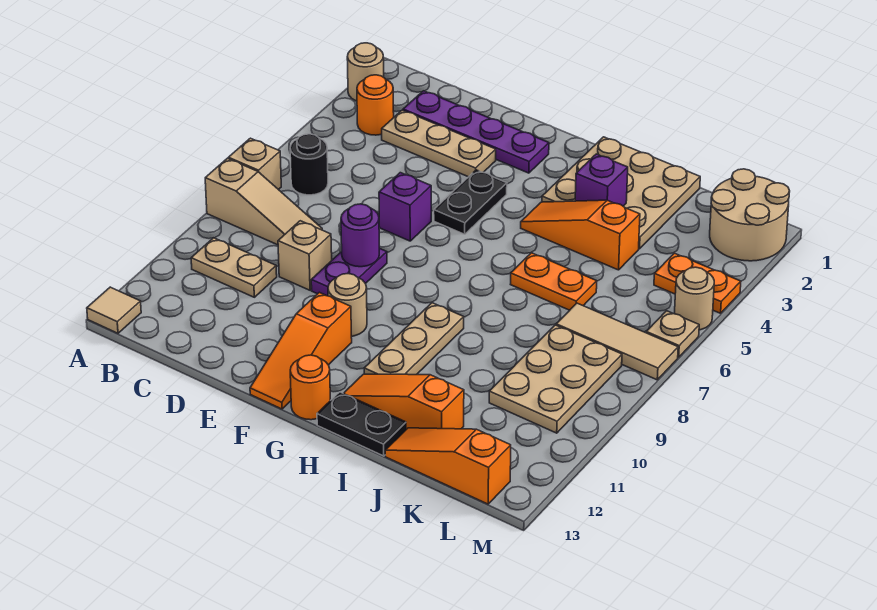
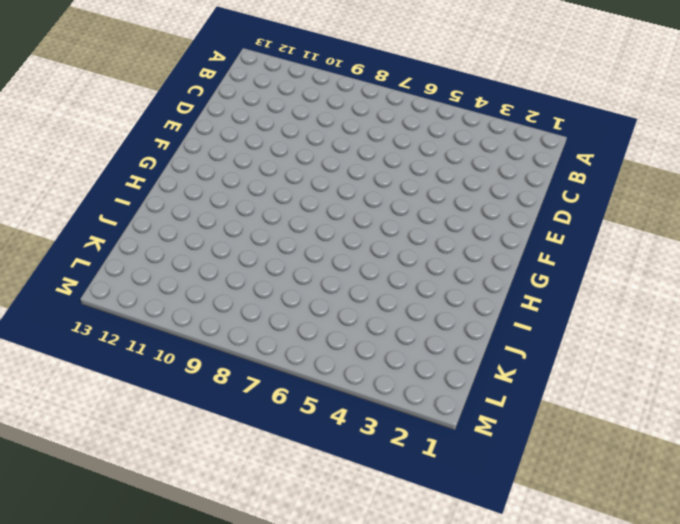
none -> tan 1x1 round brick [347,43,384,101]
none -> tan 1x1 brick [228,138,281,190]
none -> tan 1x3 slope [205,158,322,245]
none -> tan 1x1 tile [87,287,141,333]

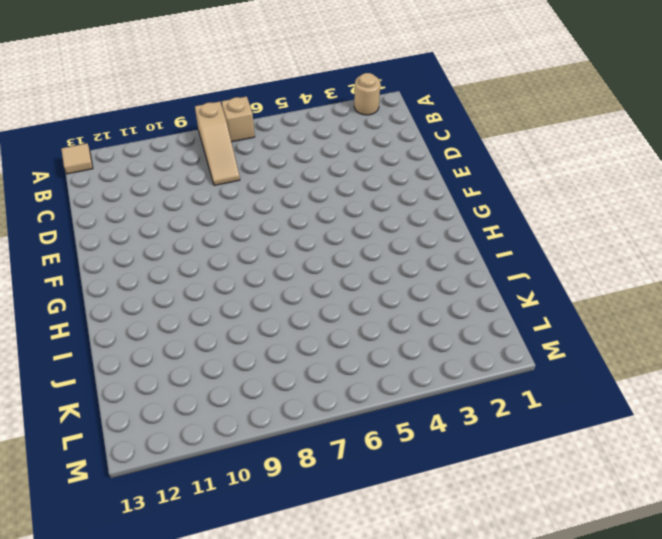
none -> orange 1x1 round brick [357,75,394,135]
none -> black 1x1 round brick [290,134,328,195]
none -> tan 1x2 plate [191,238,277,297]
none -> purple 1x4 plate [403,91,549,173]

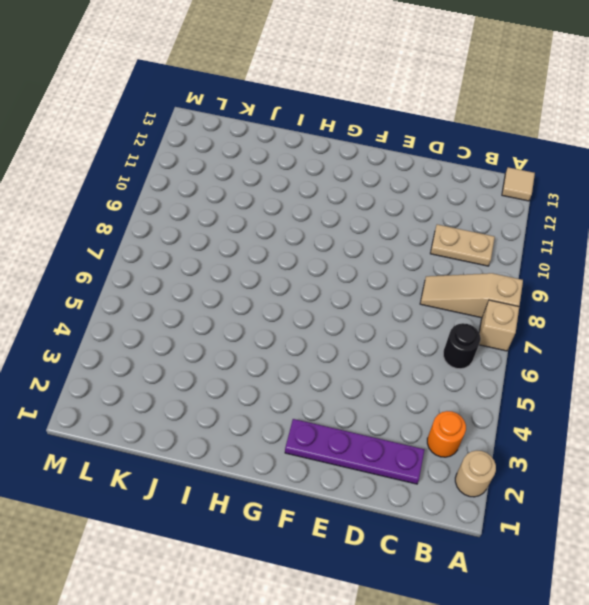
none -> tan 1x3 plate [382,110,496,177]
none -> tan 1x1 brick [278,221,332,290]
none -> purple 1x1 brick [379,173,431,241]
none -> purple 1x2 plate [311,248,387,296]

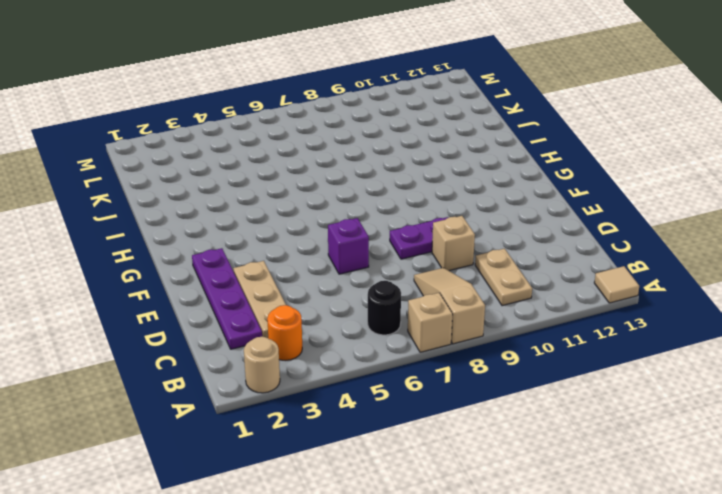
none -> black 1x2 plate [434,170,507,234]
none -> tan 1x1 round brick [328,274,367,336]
none -> orange 1x3 slope [250,292,352,409]
none -> orange 1x1 round brick [290,355,330,420]

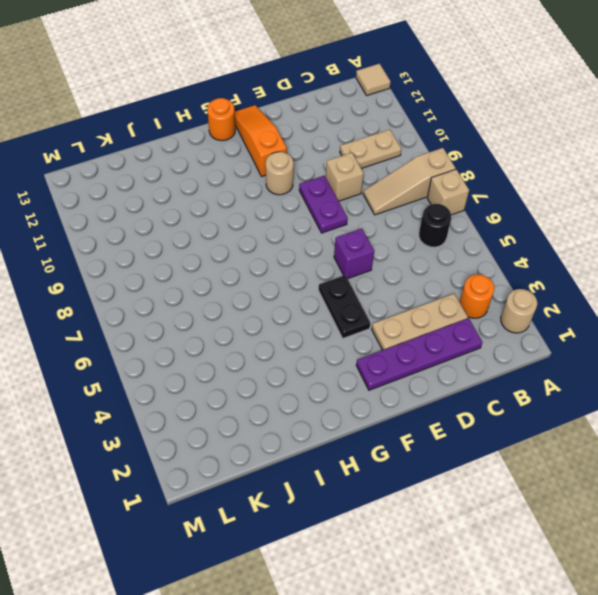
none -> tan 3x3 plate [542,137,700,249]
none -> orange 1x3 slope [521,200,640,270]
none -> tan 1x3 plate [364,303,464,375]
none -> orange 1x3 slope [344,374,464,429]

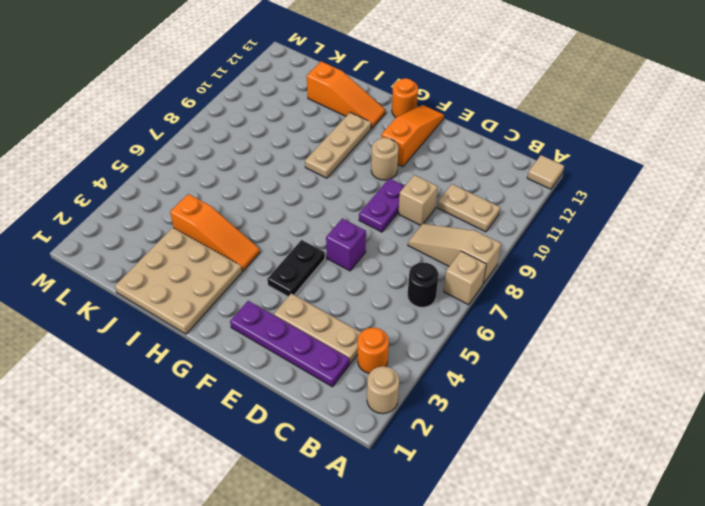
none -> black 1x2 plate [317,392,406,456]
none -> orange 1x2 plate [510,253,597,310]
none -> orange 1x3 slope [385,428,511,504]
none -> tan 1x3 tile [556,303,678,380]

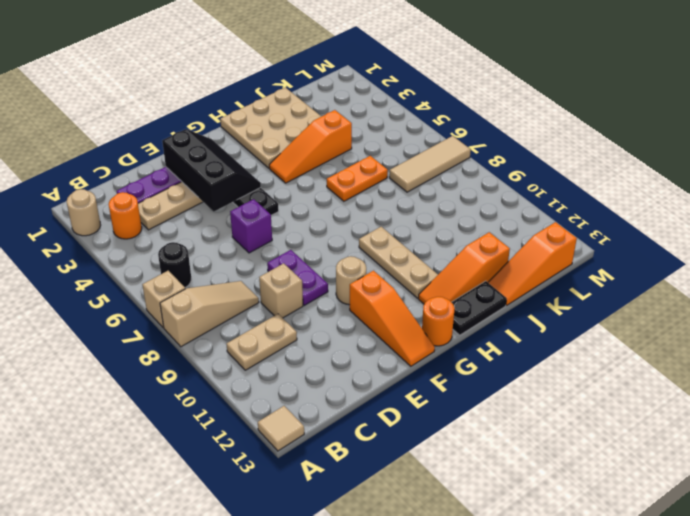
black 2x3 slope [162,129,261,211] -> none
none -> tan 2x3 plate [489,325,622,433]
none -> tan 2x2 round brick [710,169,790,261]
none -> orange 1x2 plate [654,253,741,313]
none -> tan 1x1 round brick [674,267,714,330]

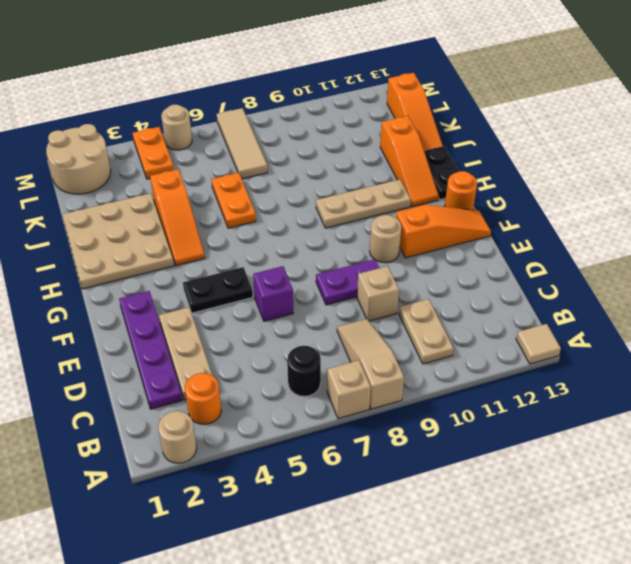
none -> tan 2x3 plate [489,325,622,433]
none -> tan 1x1 plate [646,311,699,357]
none -> purple 1x1 round brick [341,204,379,267]
none -> purple 1x1 brick [575,154,628,206]

